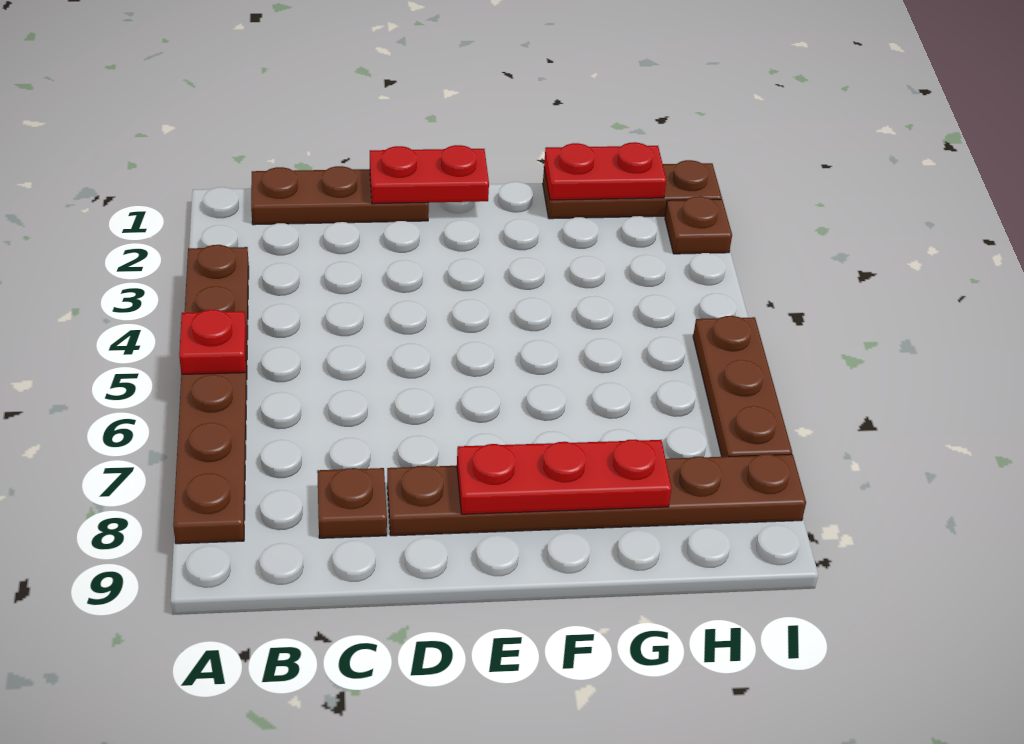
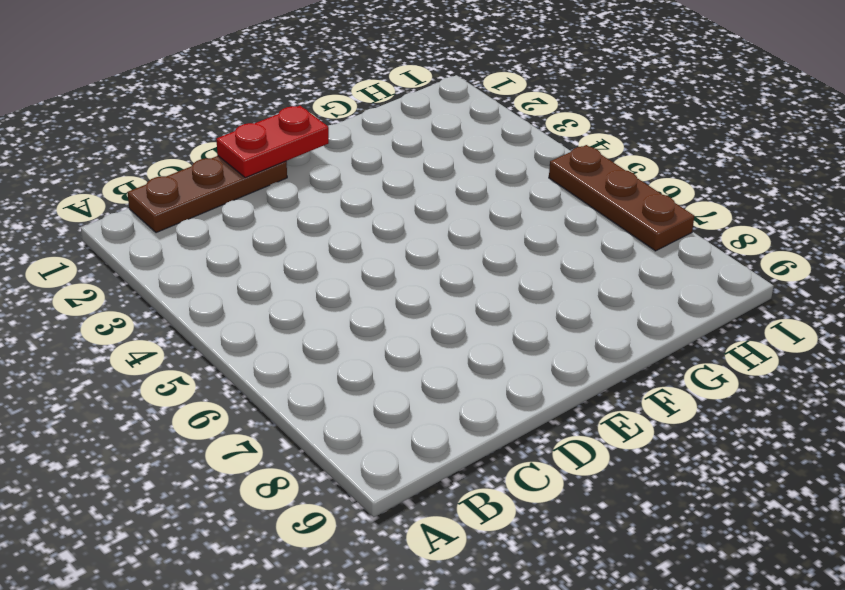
none -> brown 1x6 plate [173,245,249,544]
none -> brown 1x1 plate [317,468,387,538]

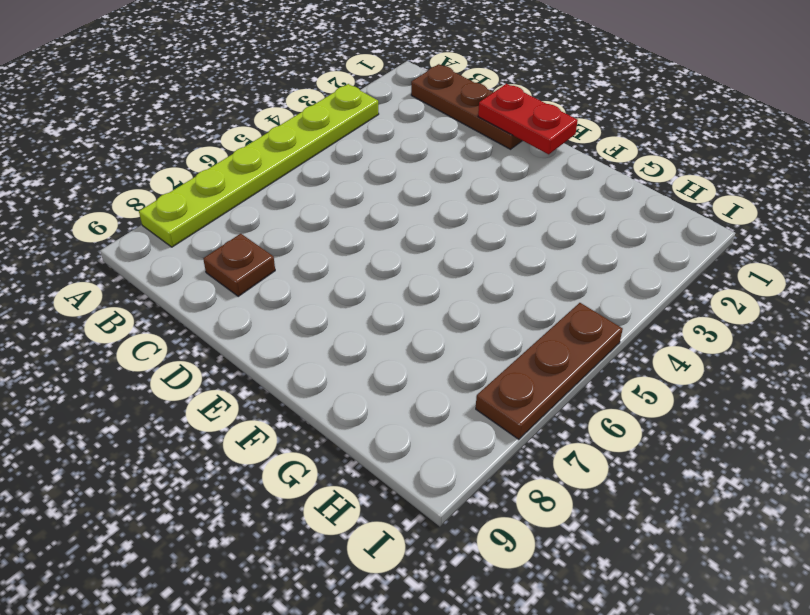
lime 1x6 plate [139,84,379,247] -> brown 1x6 plate [173,245,249,544]
none -> brown 1x6 plate [387,454,806,536]
none -> brown 1x3 plate [543,160,722,219]

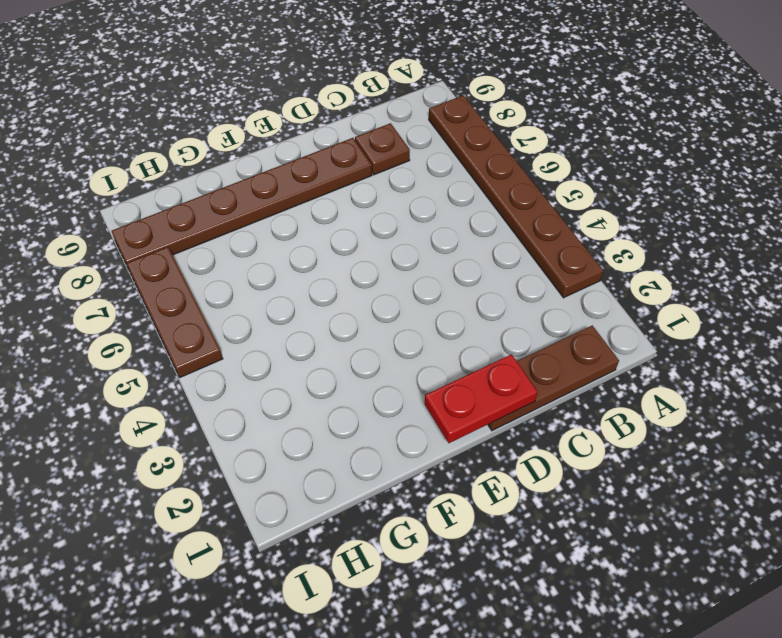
none -> brown 1x3 plate [543,160,722,219]
none -> brown 1x1 plate [665,196,732,254]

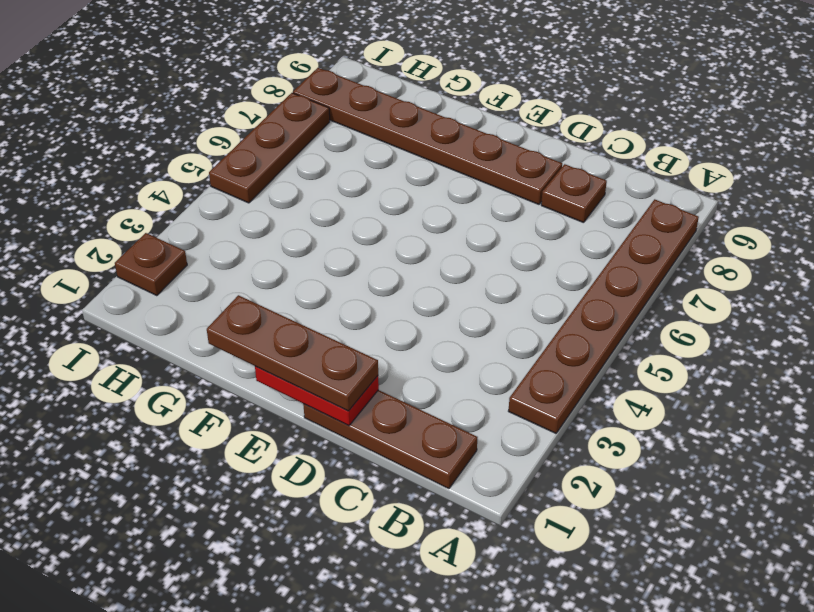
brown 1x3 plate [207,295,378,411] -> brown 1x3 plate moved to [543,160,722,219]
none -> red 1x1 plate [179,310,246,374]
none -> red 1x3 plate [457,439,672,514]

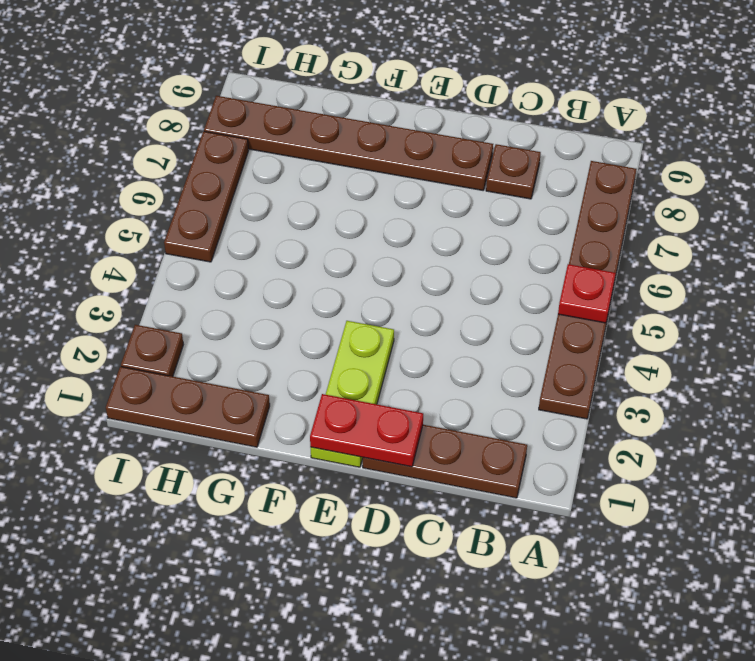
lime 1x3 plate [310,321,394,467] -> none
none -> red 1x3 plate [457,439,672,514]
none -> red 1x2 plate [544,142,666,200]

